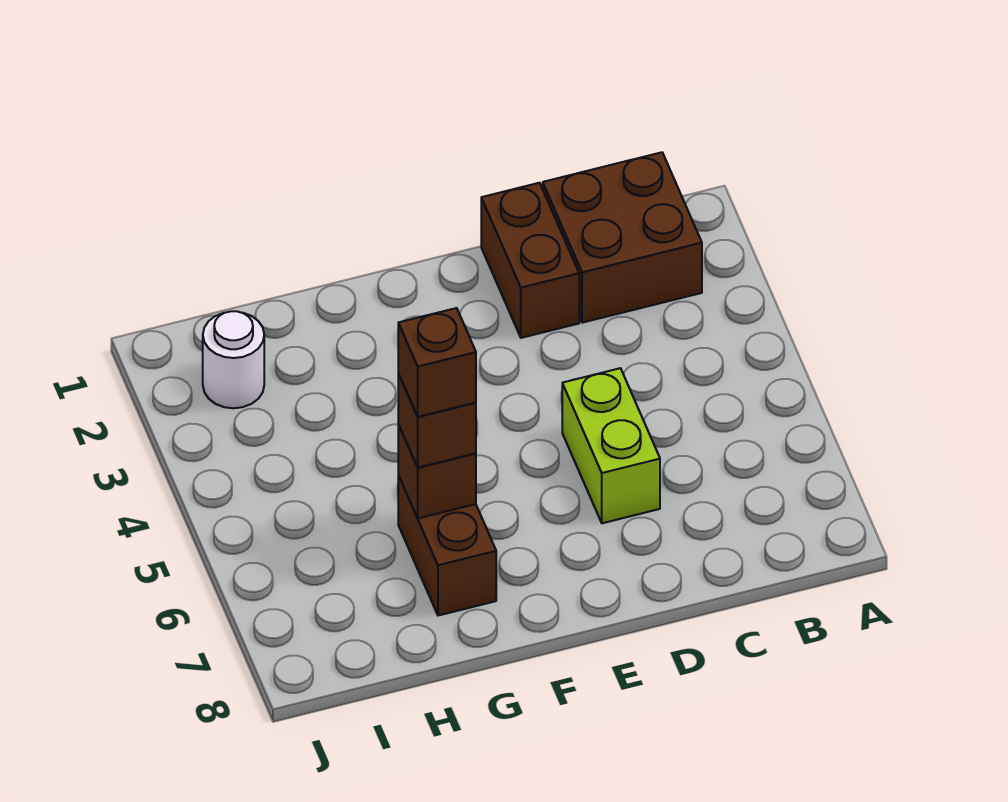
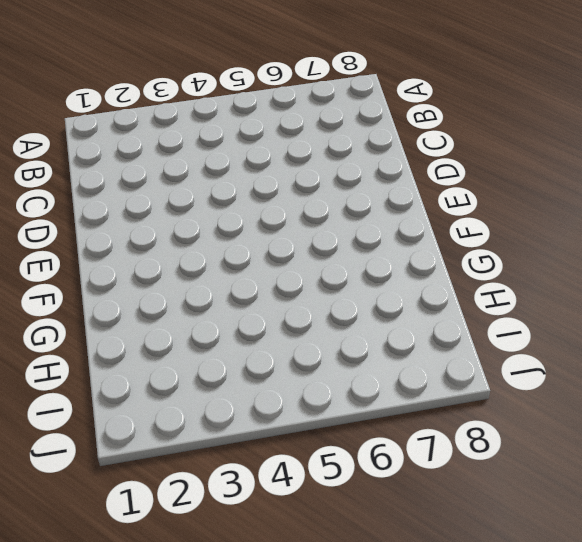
none -> brown 2x2 brick [543,152,702,323]
none -> brown 1x2 brick [481,183,579,338]

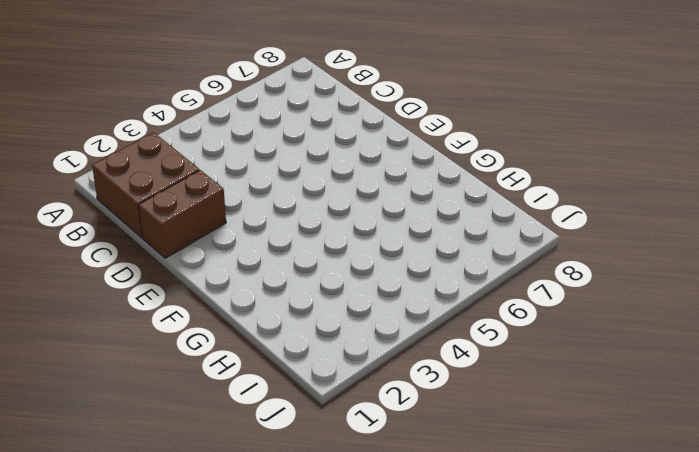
none -> lime 1x2 brick [562,368,660,523]
none -> brown 1x2 brick [398,475,496,615]

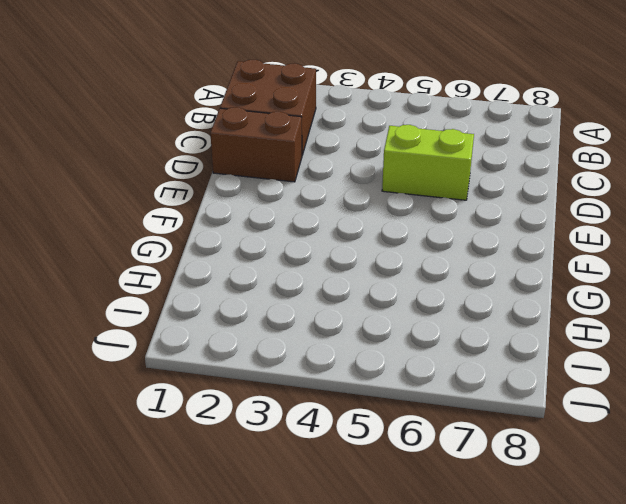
none -> brown 1x2 brick [398,475,496,615]
none -> white 1x1 round brick [203,311,264,408]

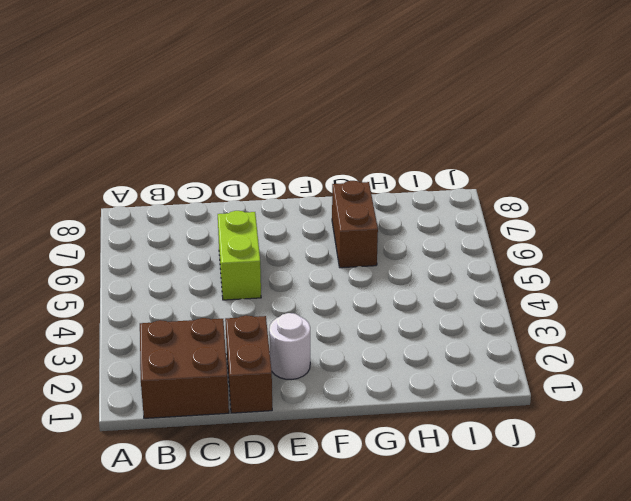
white 1x1 round brick [269,313,310,380] -> white 1x1 round brick moved to [203,311,264,408]
none -> brown 1x1 brick [398,424,476,518]
none -> brown 1x1 brick [398,374,476,467]

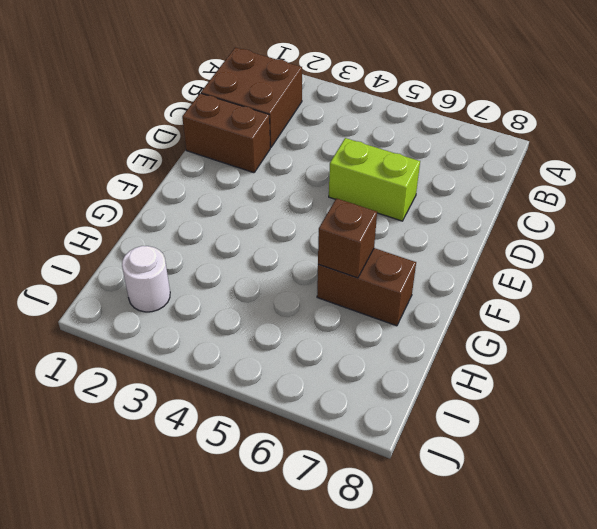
none -> brown 1x1 brick [398,374,476,467]
none -> brown 1x1 brick [398,308,476,417]

